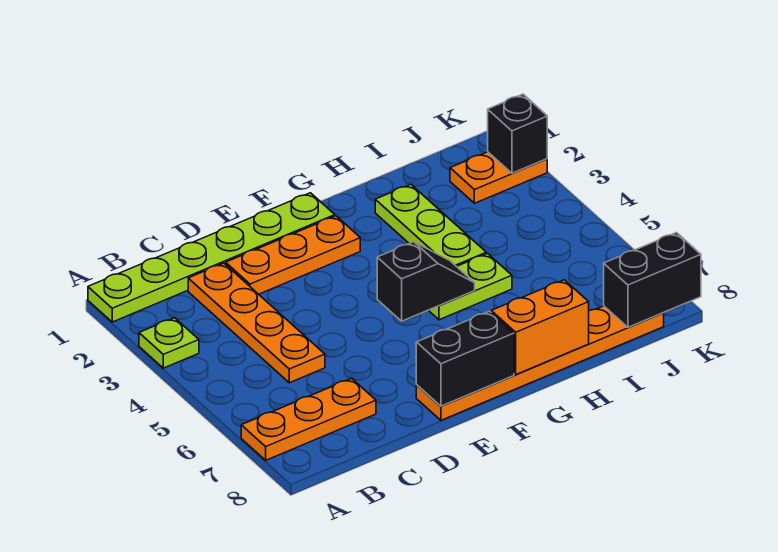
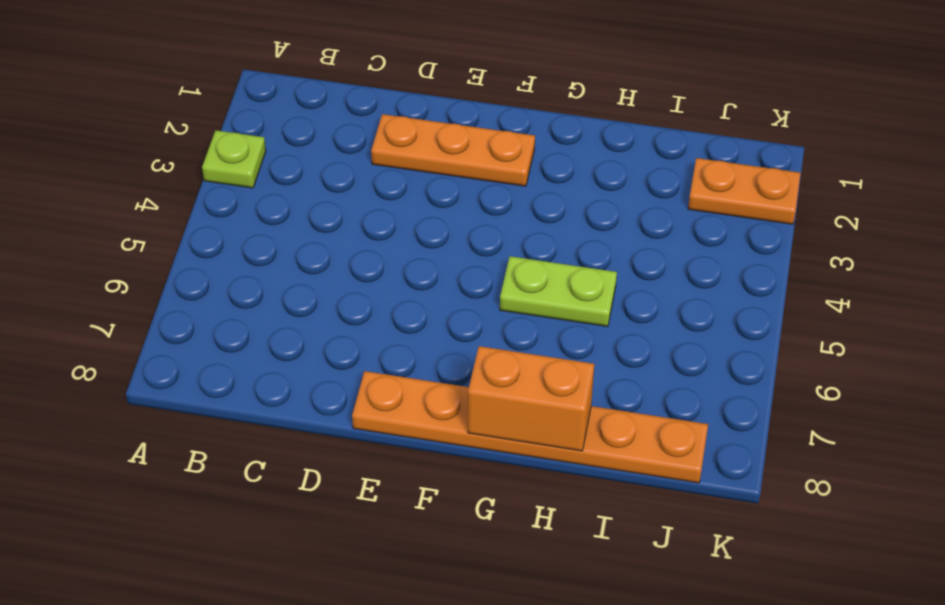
none -> lime 1x6 plate [88,193,335,322]
none -> orange 1x3 plate [241,378,376,460]
none -> orange 1x4 plate [188,263,325,383]

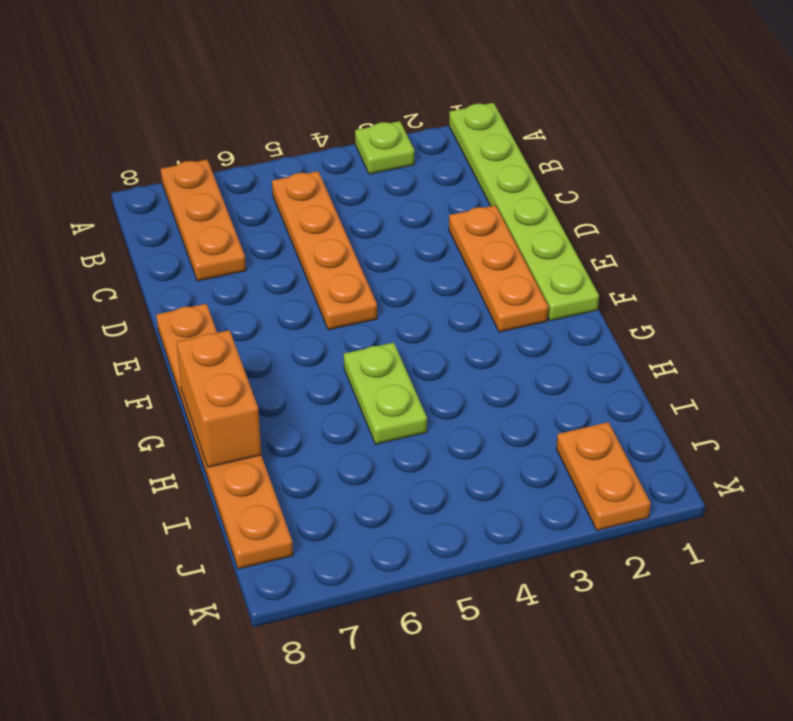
orange 1x4 plate [272,171,377,330] -> orange 1x4 plate turned to [188,263,325,383]
none -> lime 1x3 plate [375,184,486,266]
none -> black 1x2 brick [416,311,514,406]
none -> black 1x2 slope [377,242,475,321]

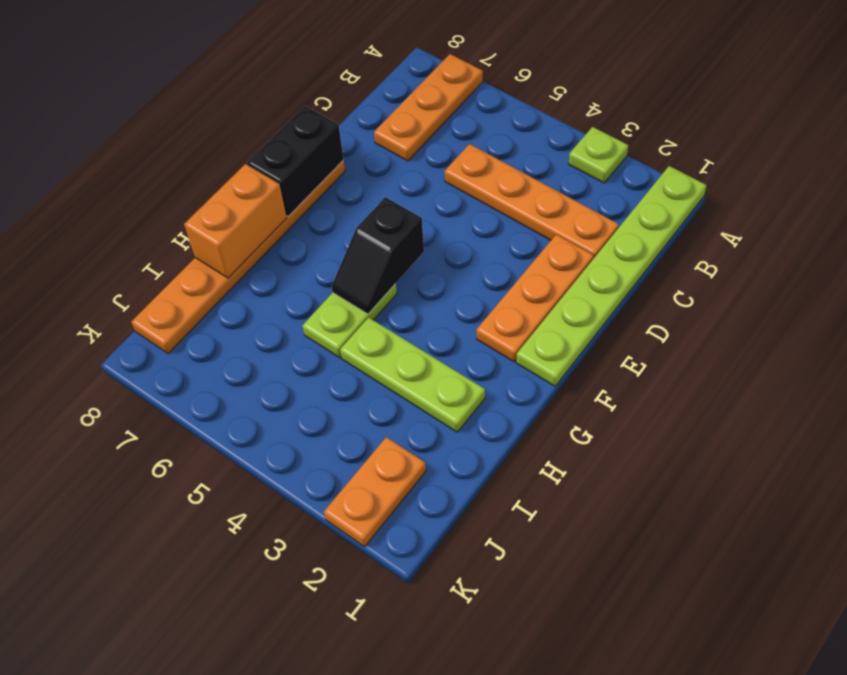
none -> black 1x2 brick [604,233,701,327]
none -> black 1x1 brick [488,94,547,173]

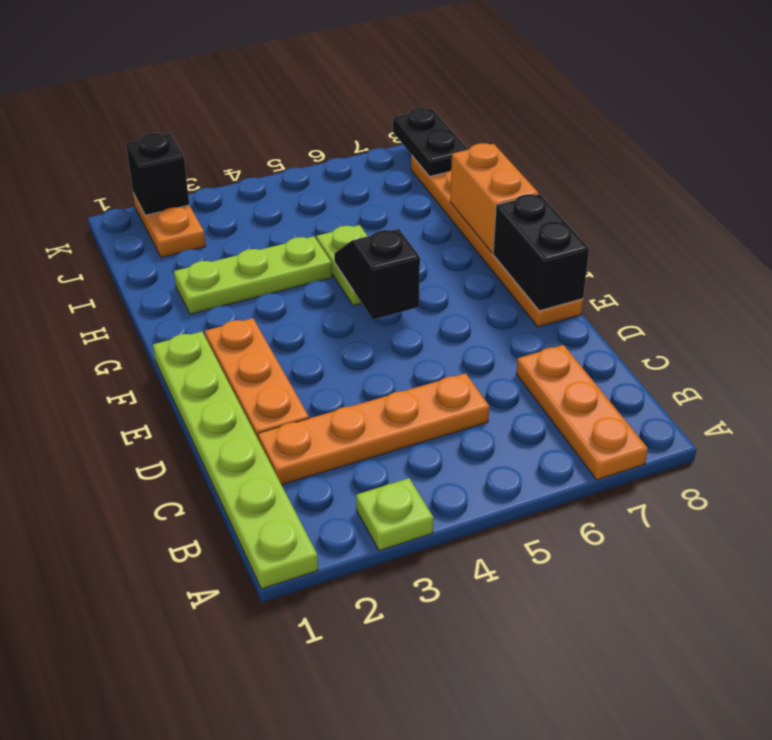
black 1x2 plate [393,108,468,176] -> black 1x2 brick [604,233,701,327]

